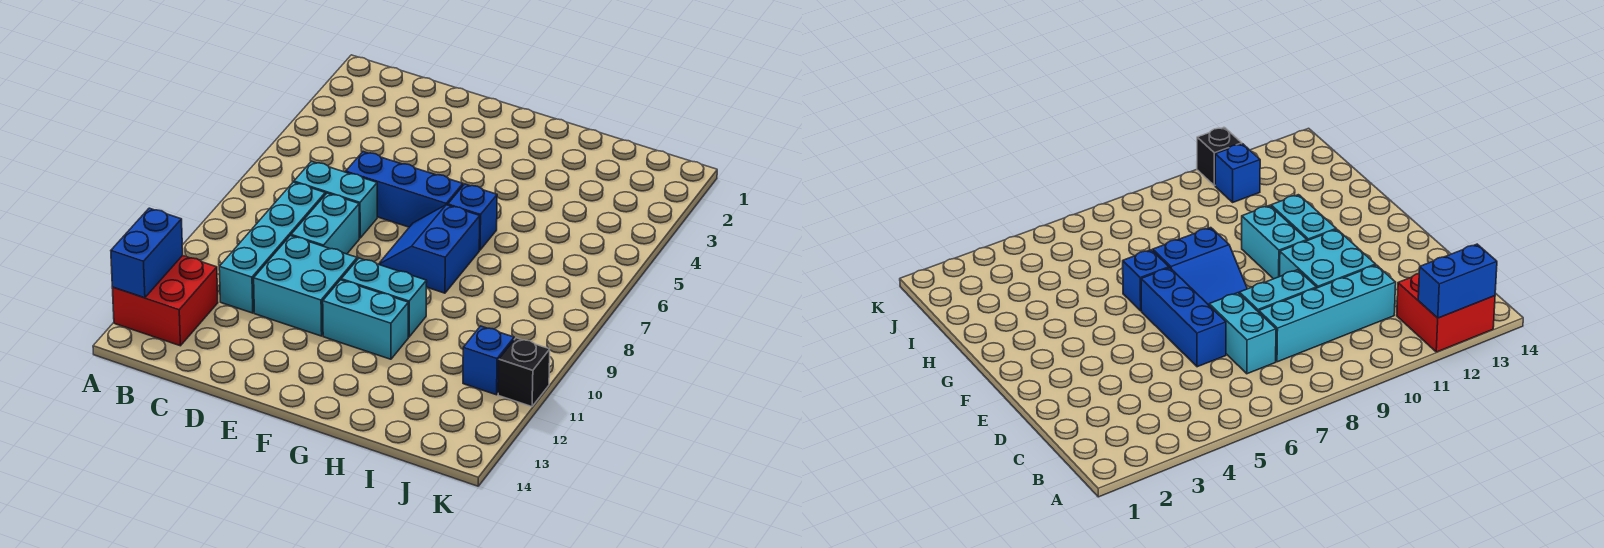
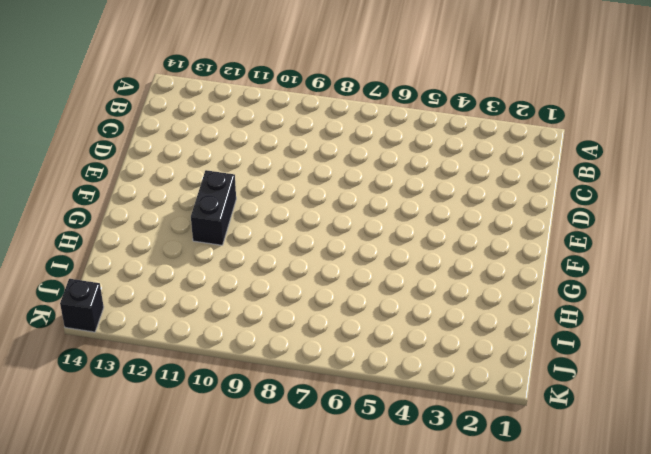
black 1x2 brick [191,170,236,245] -> cyan 1x2 brick [323,280,408,359]
black 1x1 brick [60,279,104,332] -> black 1x1 brick moved to [498,338,550,407]
none -> red 2x2 brick [112,256,218,346]
none -> cyan 1x2 brick [294,161,377,238]
none -> cyan 1x4 brick [219,182,325,313]

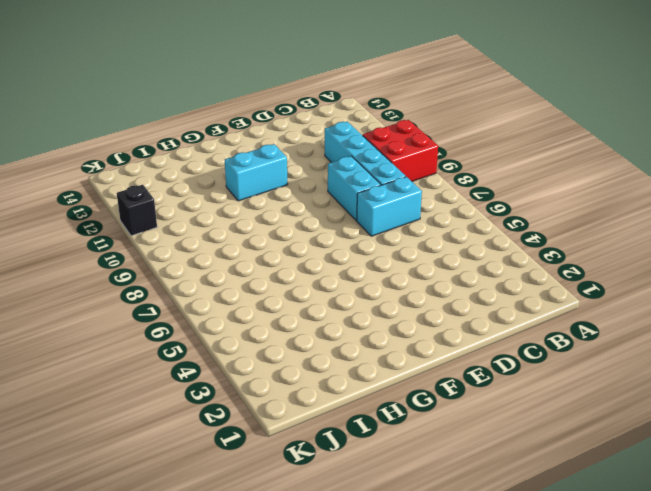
red 2x2 brick [363,120,438,181] -> red 2x2 brick moved to [112,256,218,346]
none -> blue 1x3 brick [346,152,463,227]
none -> cyan 2x2 brick [254,236,357,336]
none -> blue 2x2 slope [379,205,480,293]

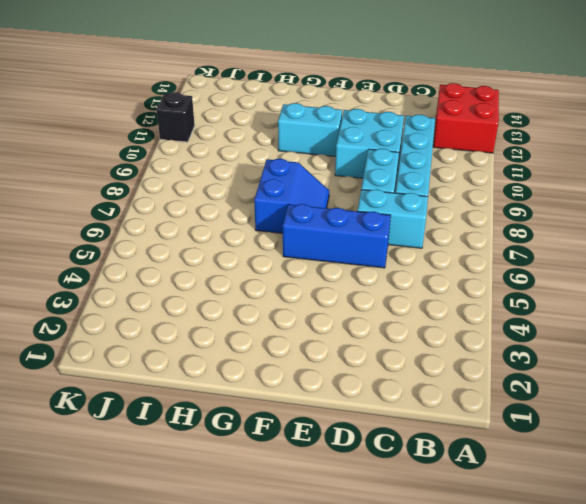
none -> cyan 1x2 brick [341,258,427,337]
none -> blue 1x1 brick [448,184,497,250]
none -> blue 1x1 brick [463,326,514,395]

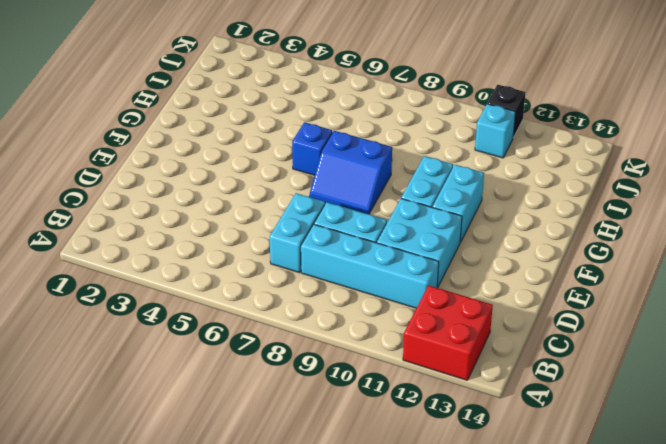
cyan 1x1 brick [475,104,516,158] -> blue 1x1 brick [463,326,514,395]
none -> blue 1x3 brick [346,152,463,227]
none -> blue 1x2 brick [111,208,183,298]

